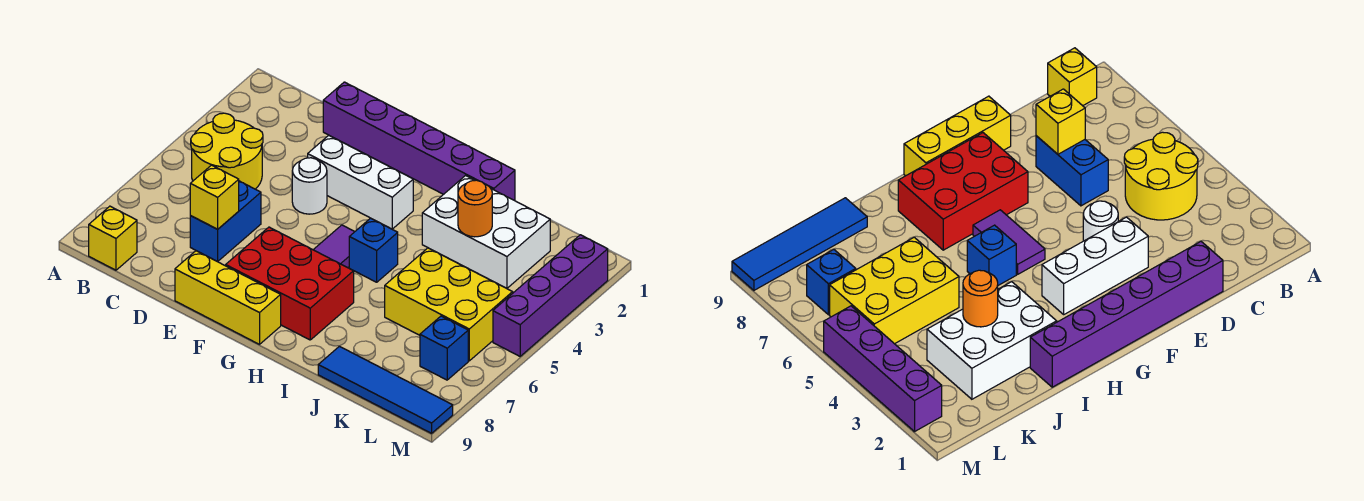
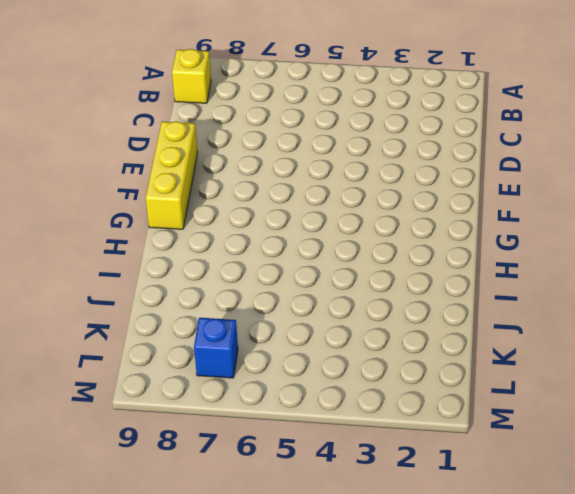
none -> yellow 2x2 round brick [191,113,263,189]
none -> purple 1x6 brick [323,82,515,201]
none -> blue 1x2 brick [190,181,261,262]

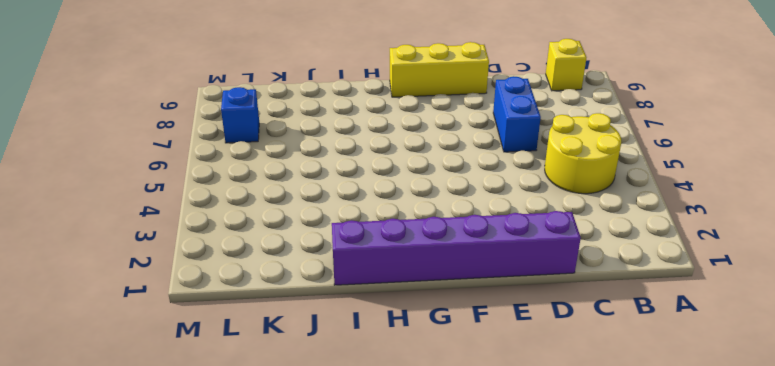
none -> white 1x3 brick [308,135,413,229]
none -> white 1x1 round brick [292,158,327,214]
none -> red 2x3 brick [226,227,354,340]

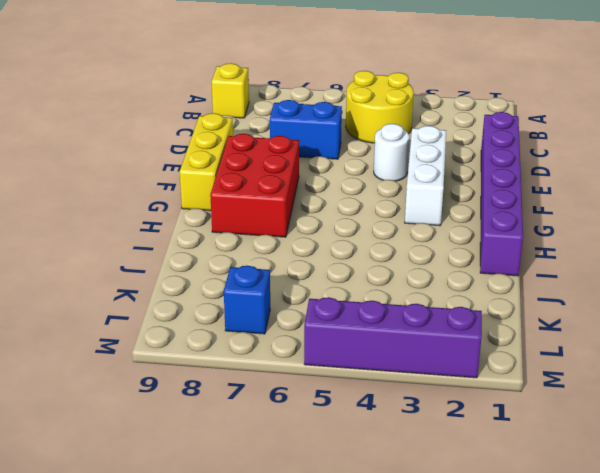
none -> purple 1x2 tile [313,225,355,268]
none -> blue 1x1 brick [349,218,398,282]
none -> white 2x3 brick [422,175,550,288]

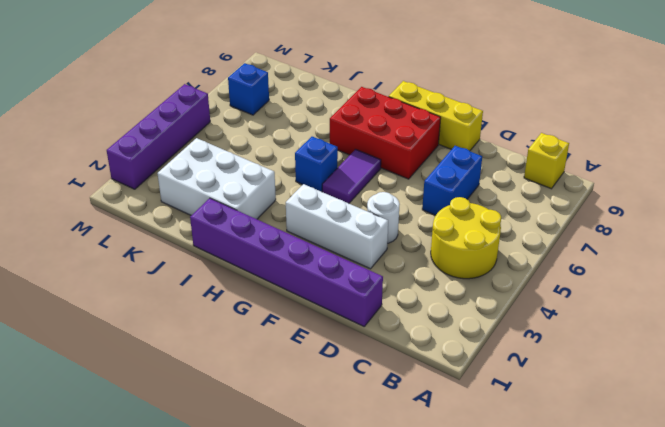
none -> yellow 2x3 brick [385,248,513,361]
none -> blue 1x4 tile [318,346,453,433]
none -> yellow 1x1 brick [190,165,239,229]

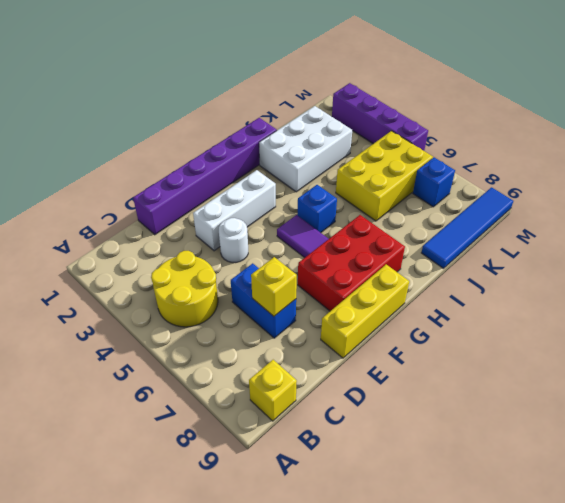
none -> orange 1x1 round brick [458,180,492,237]

